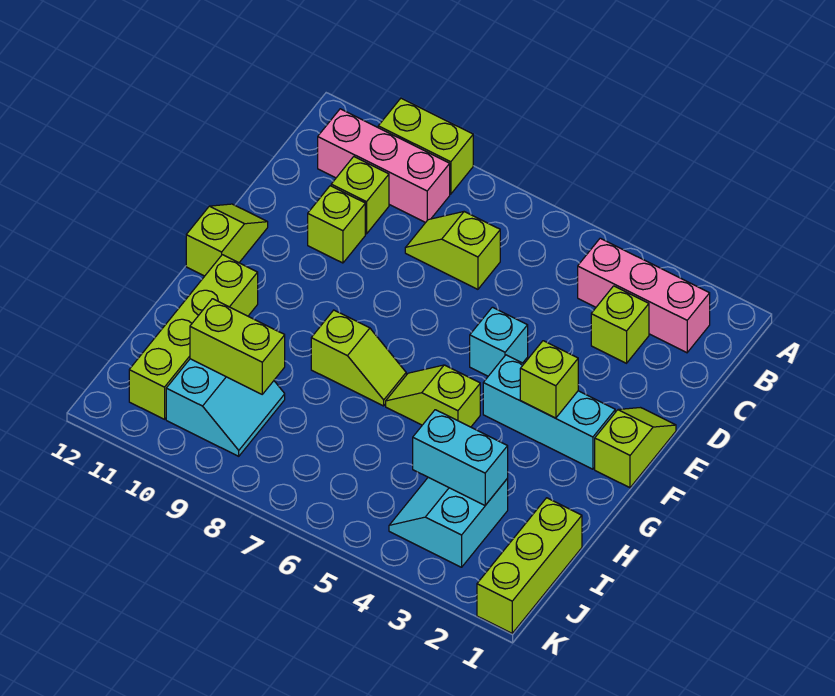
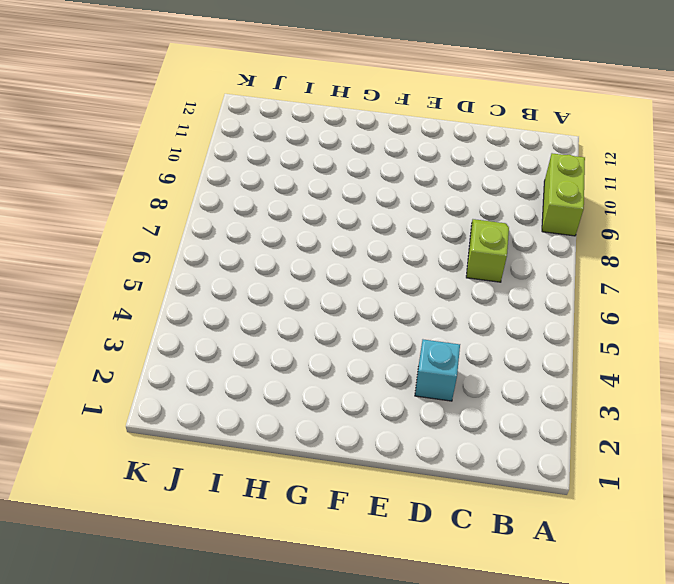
cyan 1x1 brick [415,340,460,401] -> cyan 1x1 brick moved to [470,307,528,376]
none -> pink 1x3 brick [578,238,710,353]
none -> pink 1x3 brick [318,109,450,223]
none -> lime 1x1 brick [591,286,649,363]

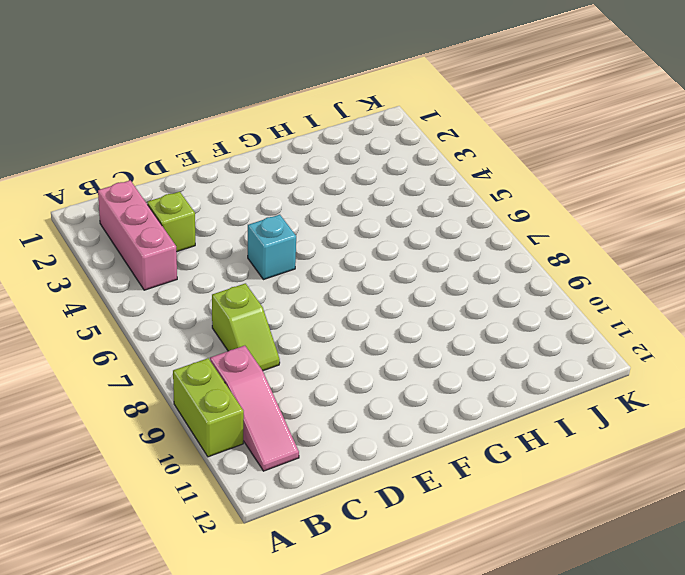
pink 1x3 slope [210,346,299,471] -> pink 1x3 brick [318,109,450,223]
none -> lime 1x1 brick [331,157,389,234]
none -> lime 1x1 brick [308,186,365,263]
none -> lime 1x2 slope [595,408,676,488]

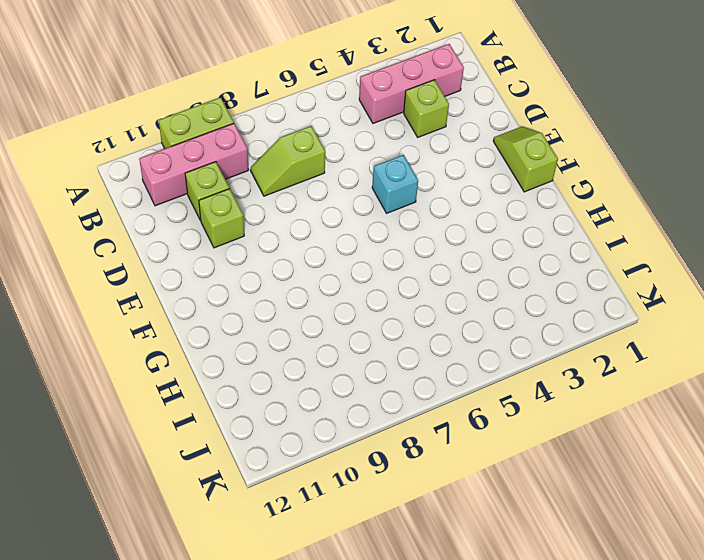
none -> lime 1x2 slope [186,204,268,276]
none -> cyan 1x3 brick [483,355,615,469]
none -> lime 1x2 slope [386,365,480,427]

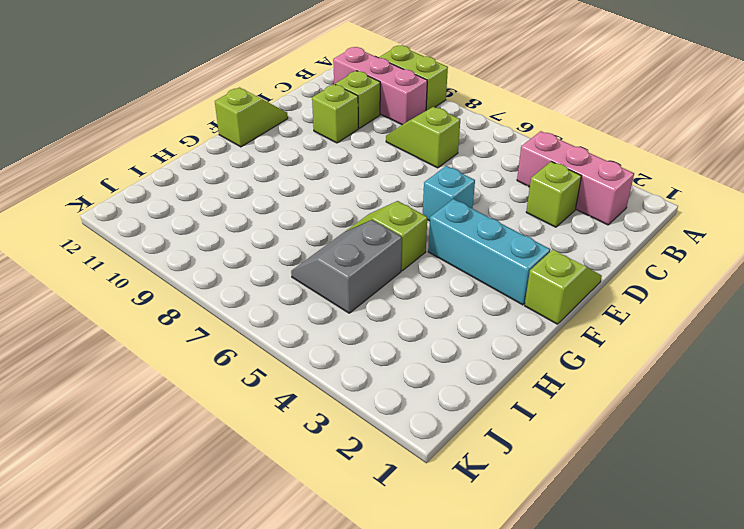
grey 2x2 slope [291,220,402,313] -> none
none -> lime 1x2 slope [311,310,406,406]
none -> lime 1x4 brick [129,255,258,419]
none -> lime 1x3 brick [477,498,582,633]

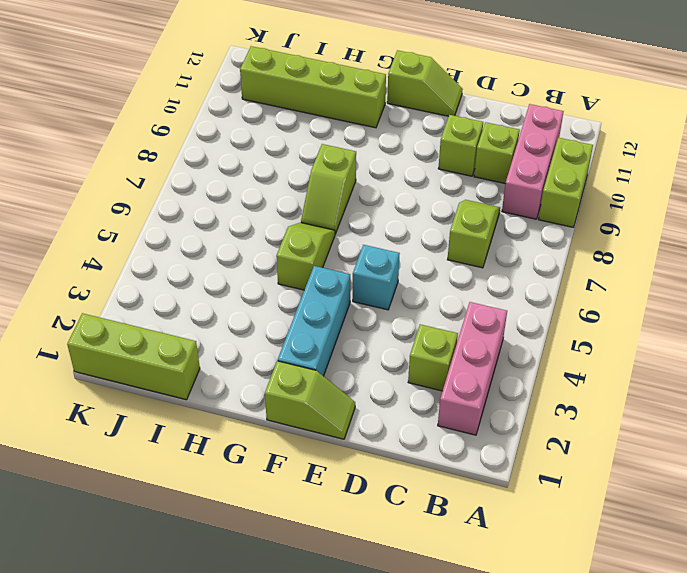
none -> cyan 2x2 slope [389,477,508,567]
none -> cyan 2x2 slope [166,359,285,456]
none -> lime 1x1 brick [520,341,578,418]

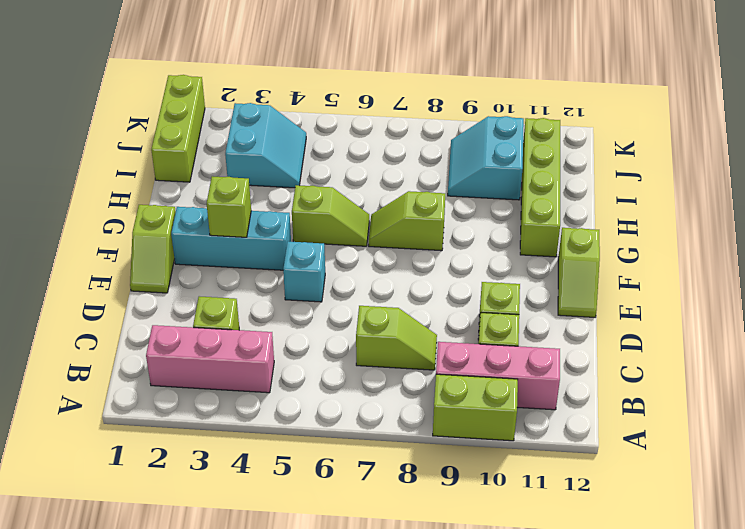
none -> cyan 1x2 brick [413,410,508,505]
none -> lime 1x2 brick [190,299,285,394]

